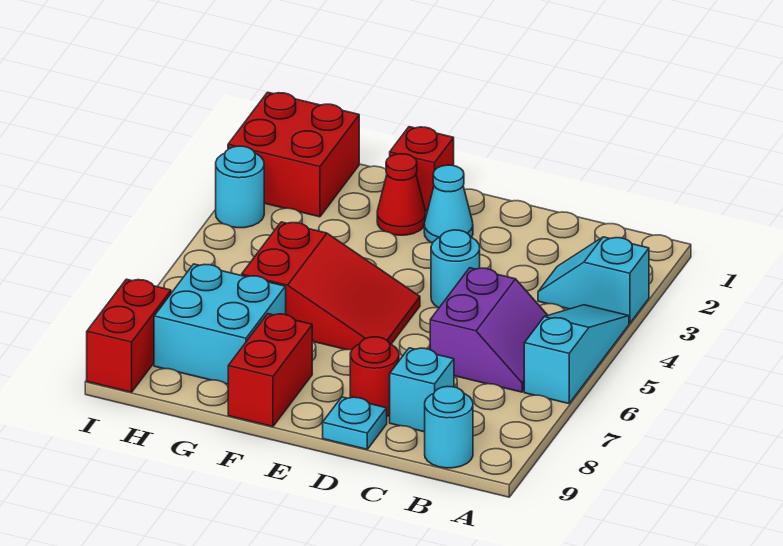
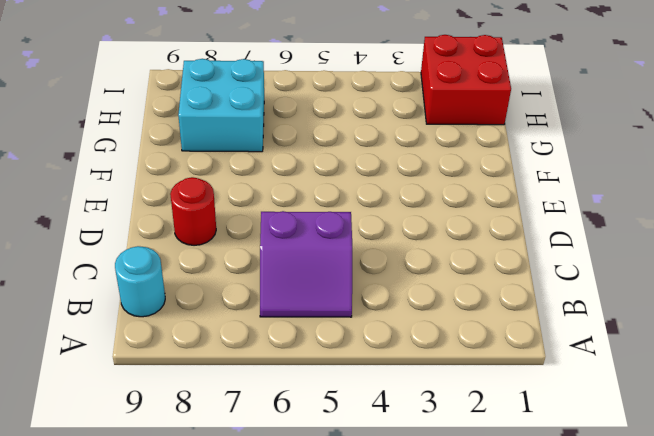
none -> cyan 1x2 slope [538,237,649,324]
none -> cyan 1x3 slope [524,305,629,404]
none -> cyan 1x1 brick [390,348,454,432]

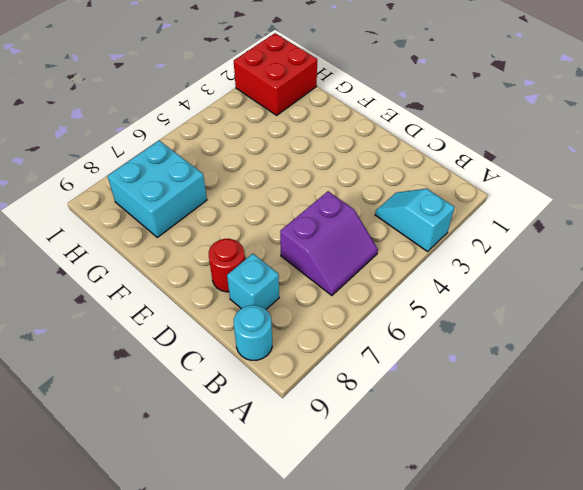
none -> cyan 1x3 slope [524,305,629,404]
none -> cyan 1x1 round brick [431,230,480,308]
none -> cyan 1x1 plate [323,397,387,449]

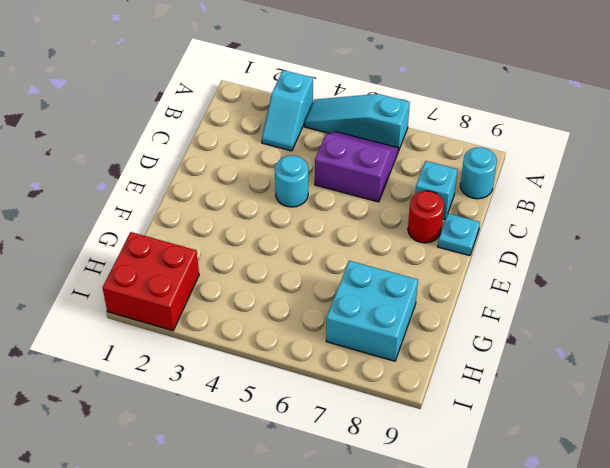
none -> cyan 1x1 cone [424,165,473,243]
none -> red 2x3 slope [242,222,420,350]
none -> red 1x1 brick [390,127,454,211]

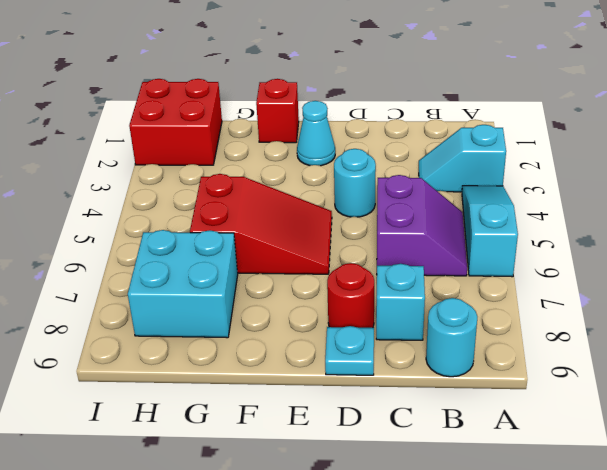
none -> red 1x1 cone [377,154,426,235]
none -> red 1x2 brick [228,314,312,427]
none -> cyan 1x1 round brick [216,146,264,228]

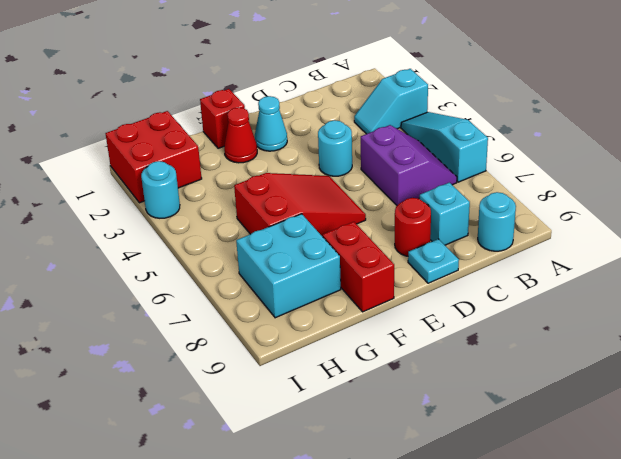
none -> red 1x2 brick [87,279,171,392]

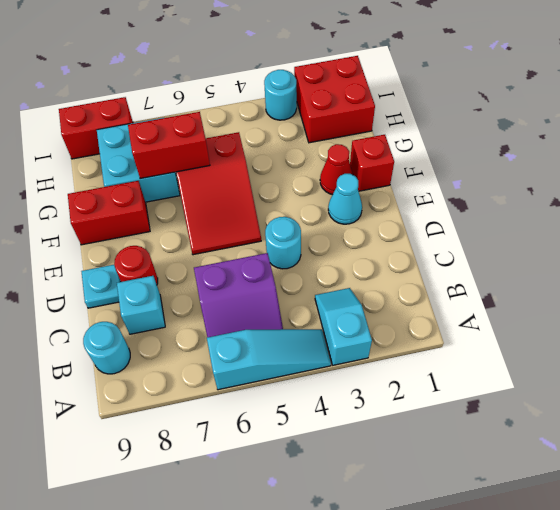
red 1x2 brick [128,112,210,179] -> none

